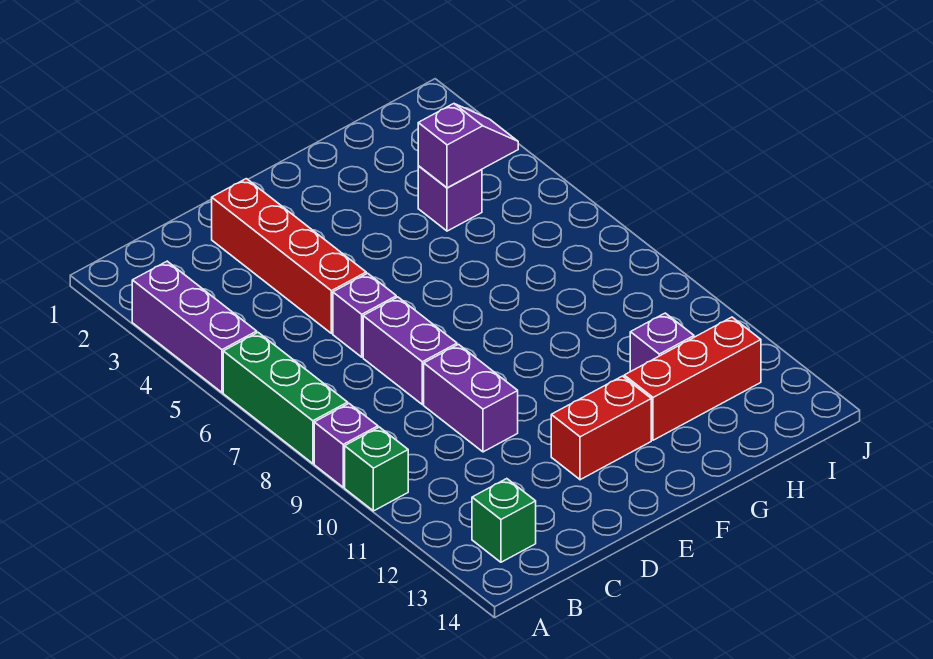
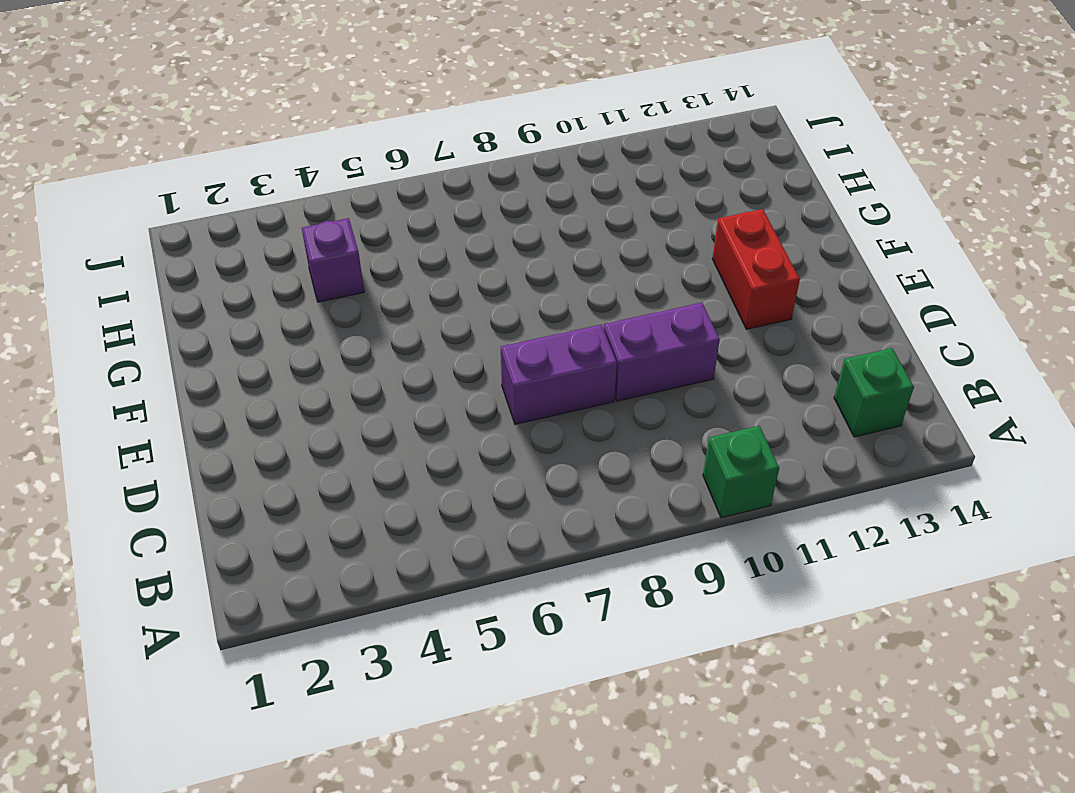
none -> purple 1x3 brick [132,261,257,392]
none -> green 1x3 brick [223,333,348,464]
none -> purple 1x1 brick [314,404,378,487]

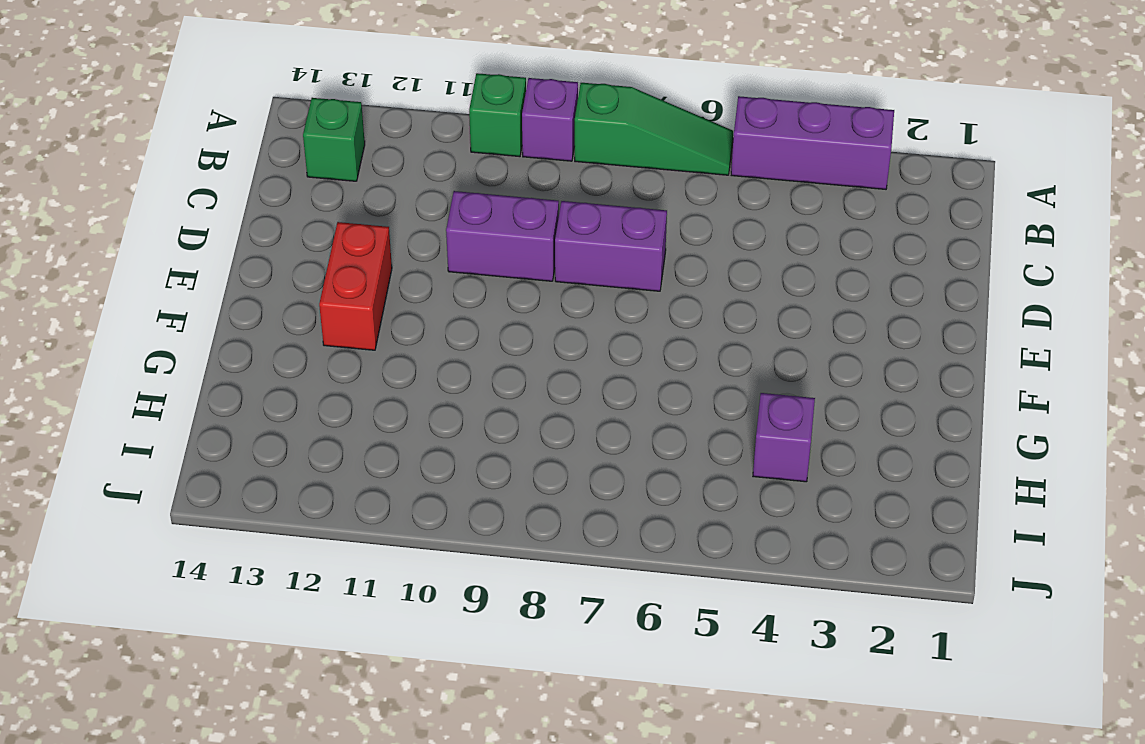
green 1x3 slope [575,83,733,175] -> green 1x3 brick [223,333,348,464]
none -> red 1x4 brick [212,179,366,333]
none -> purple 1x1 brick [333,273,396,357]
none -> red 1x3 brick [624,317,761,440]

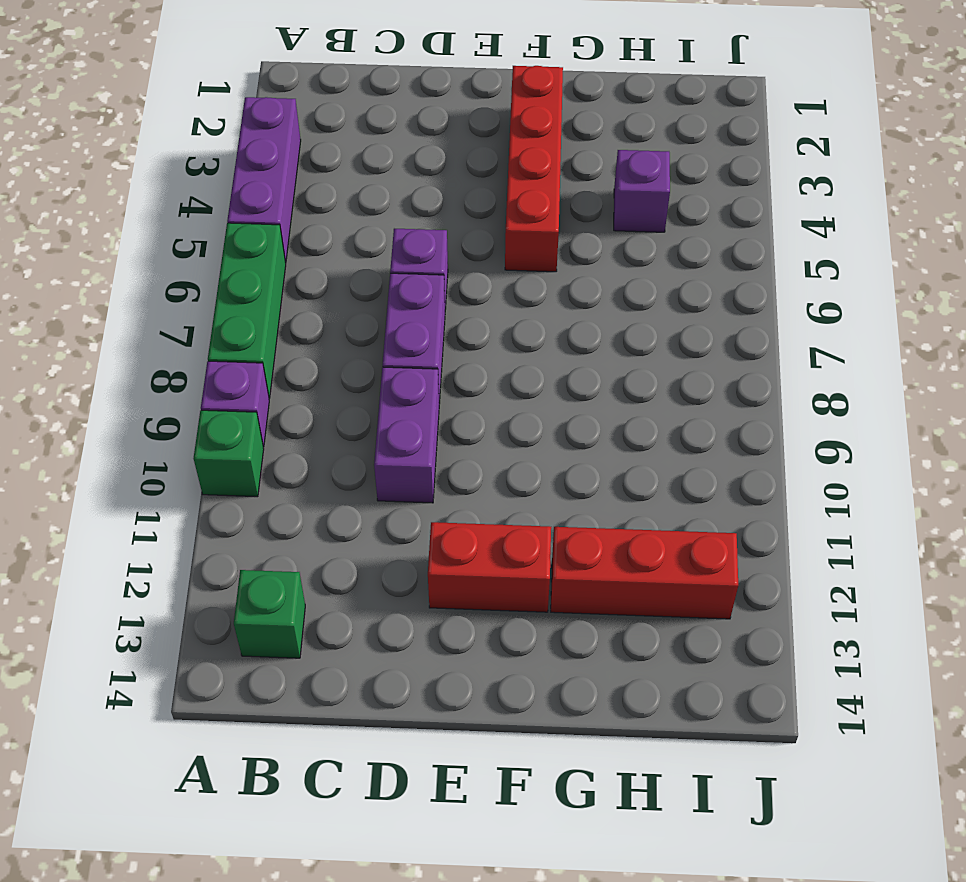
red 1x4 brick [505,66,563,272] -> red 1x4 brick moved to [212,179,366,333]
none -> purple 1x1 brick [630,313,694,372]
none -> purple 1x2 slope [418,104,518,188]

